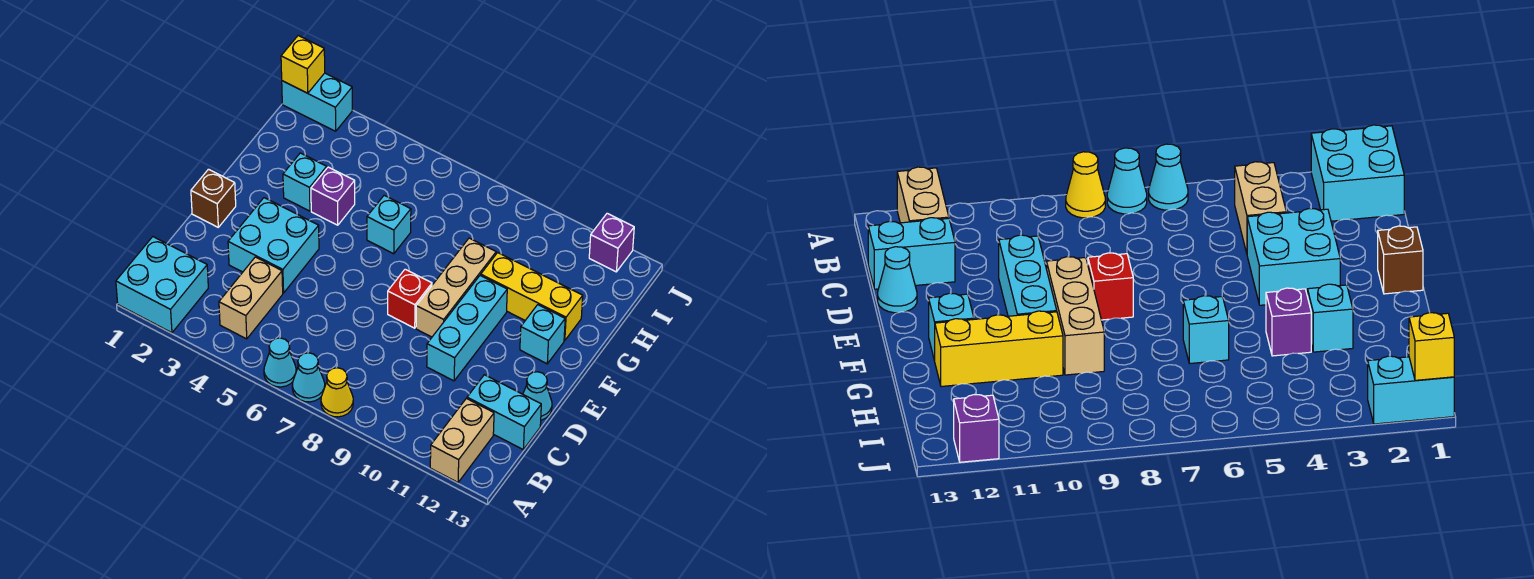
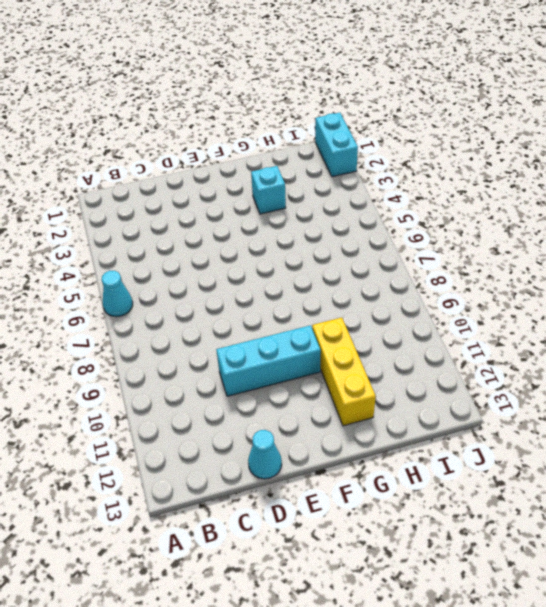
none -> cyan 2x2 brick [116,237,208,333]
none -> cyan 1x1 cone [292,353,325,402]
none -> yellow 1x1 cone [321,368,353,417]

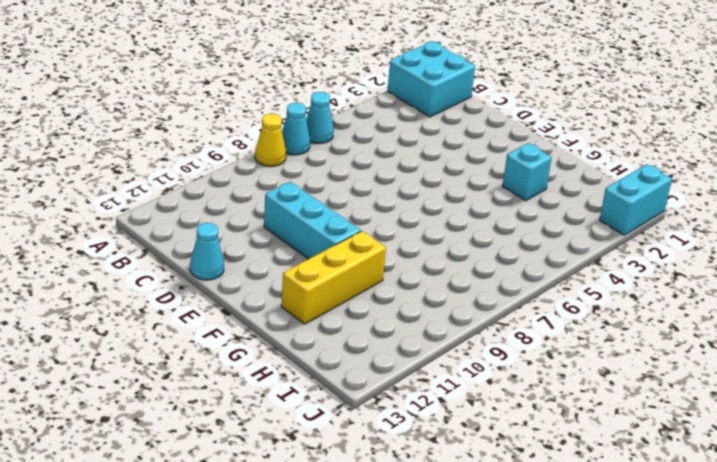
none -> tan 1x2 brick [430,398,494,482]
none -> tan 1x2 brick [219,257,283,339]
none -> cyan 1x2 brick [467,375,541,449]

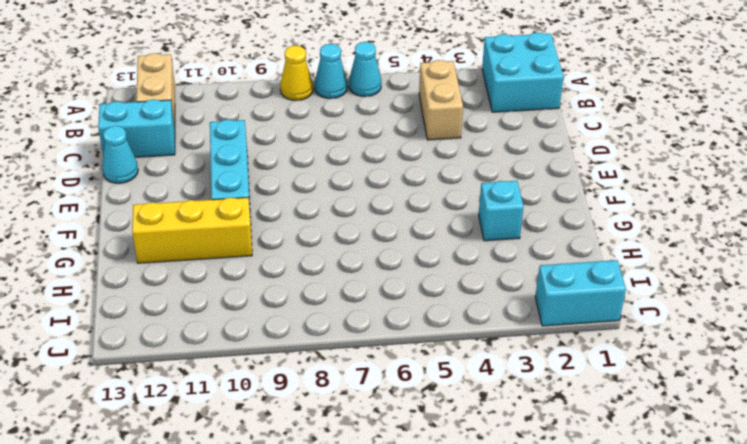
none -> cyan 2x2 brick [228,198,319,293]
none -> brown 1x1 brick [191,169,236,227]
none -> red 1x1 brick [388,269,432,328]

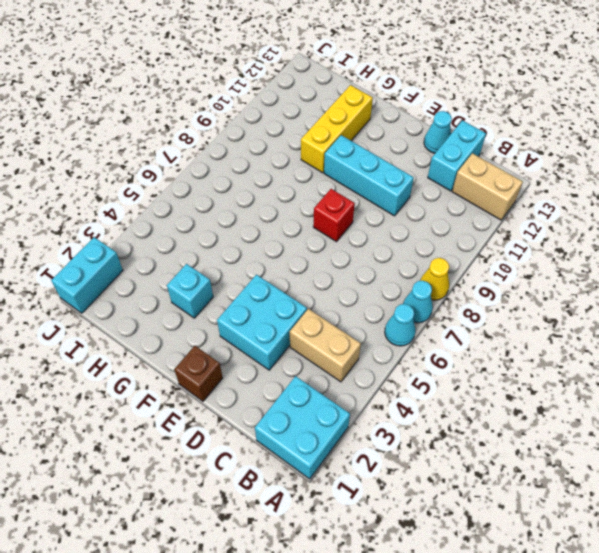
none -> tan 1x3 brick [416,238,496,337]
none -> cyan 1x1 brick [520,305,565,364]
none -> purple 1x1 brick [311,167,355,225]

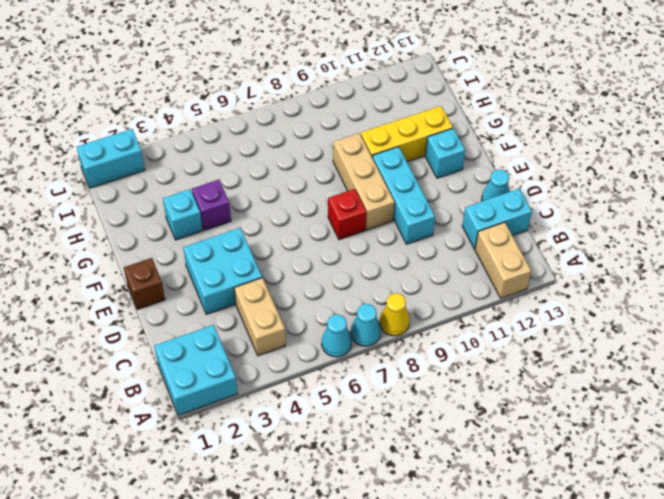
none -> cyan 1x1 brick [367,195,411,254]
none -> purple 1x1 brick [589,213,634,272]
none -> yellow 1x1 brick [281,36,325,93]

